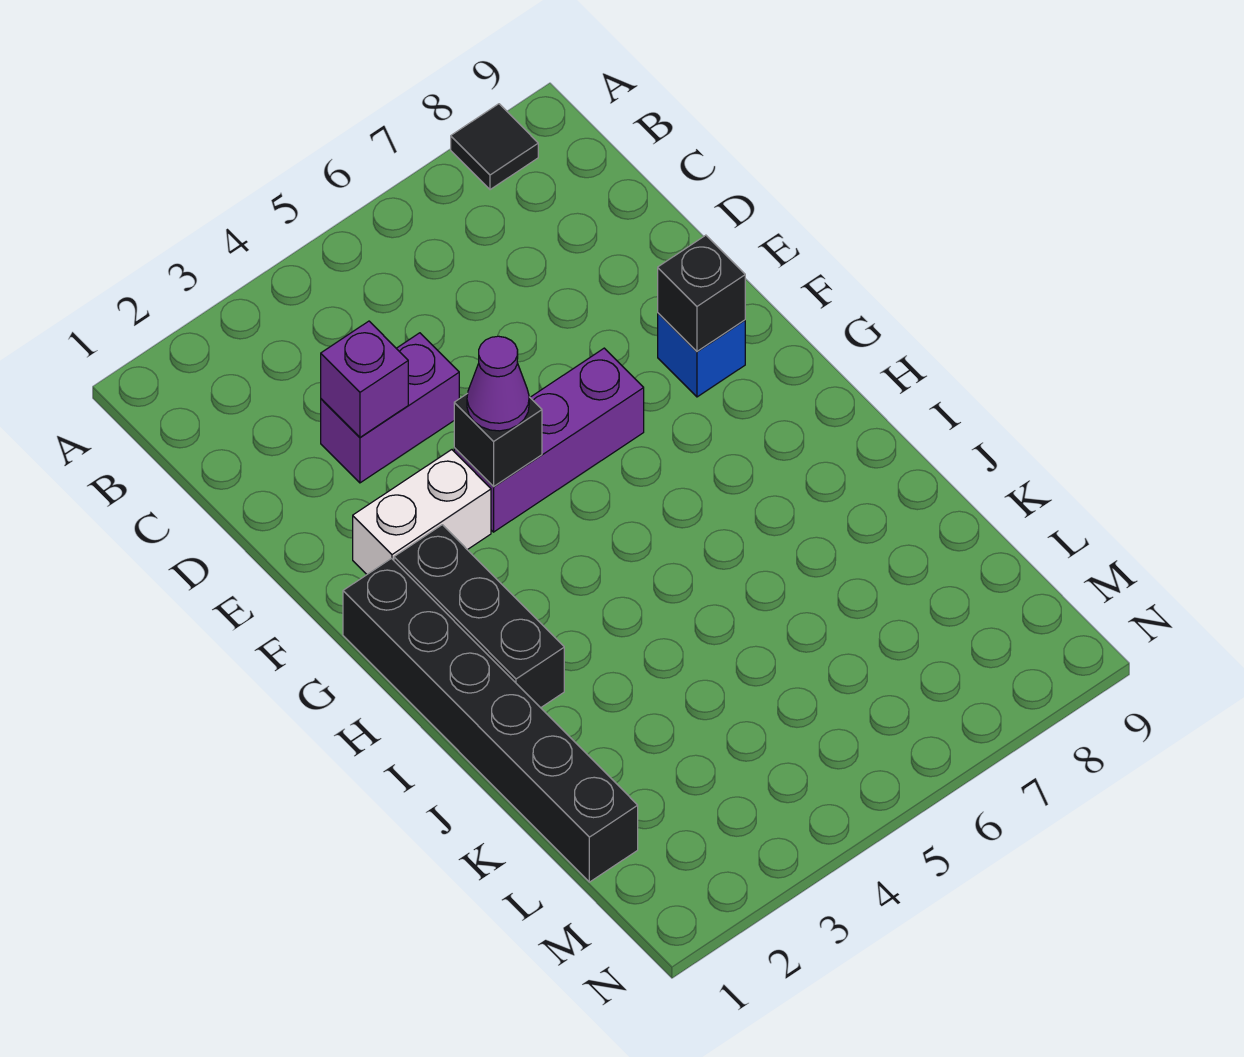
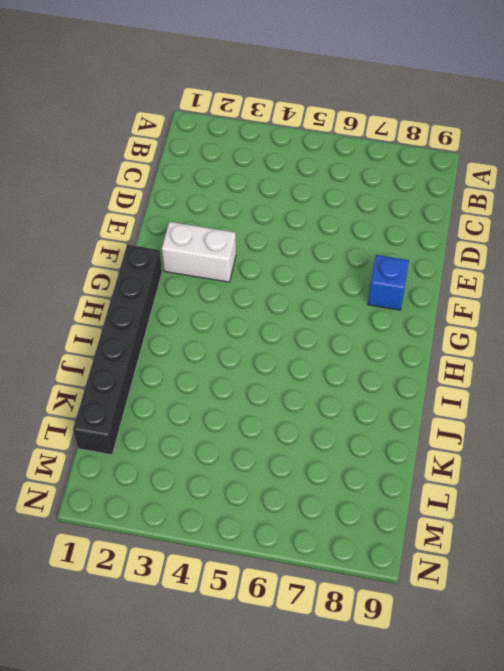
none -> black 1x1 tile [451,104,538,190]
none -> purple 1x2 brick [321,333,459,483]

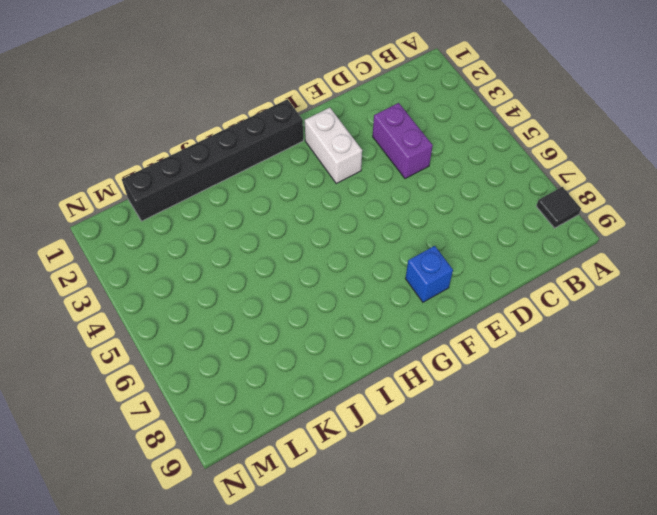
none -> purple 1x3 brick [454,348,644,532]
none -> black 1x3 brick [394,525,564,708]

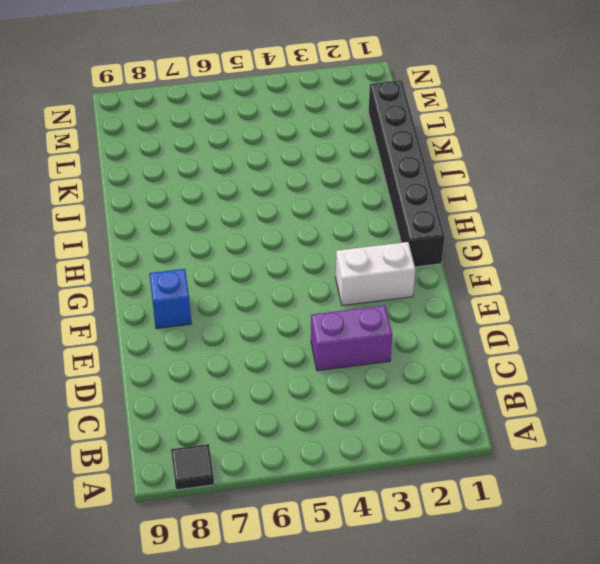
none -> purple 1x3 brick [454,348,644,532]
none -> black 1x3 brick [394,525,564,708]

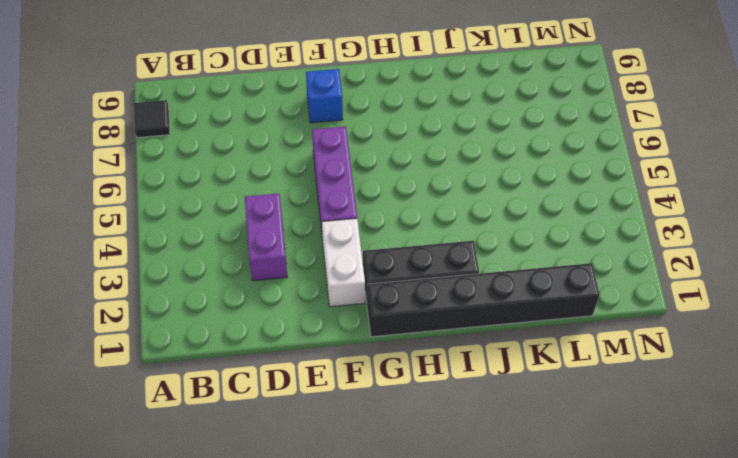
none -> purple 1x1 brick [321,321,408,437]
none -> black 1x1 brick [454,393,542,487]

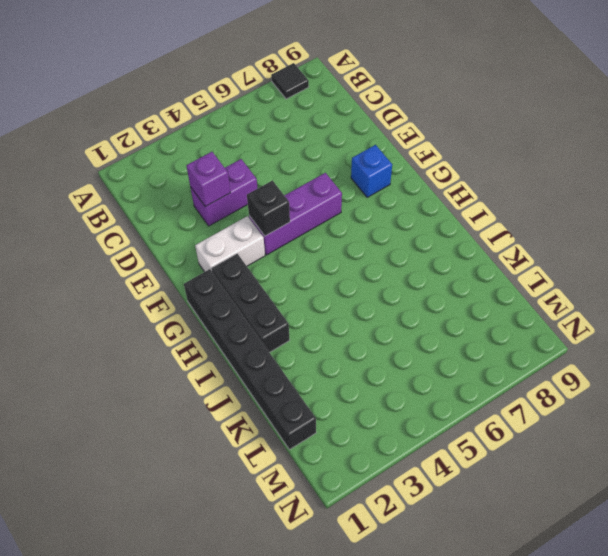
none -> black 1x1 brick [658,235,745,351]
none -> purple 1x1 cone [467,336,529,431]

